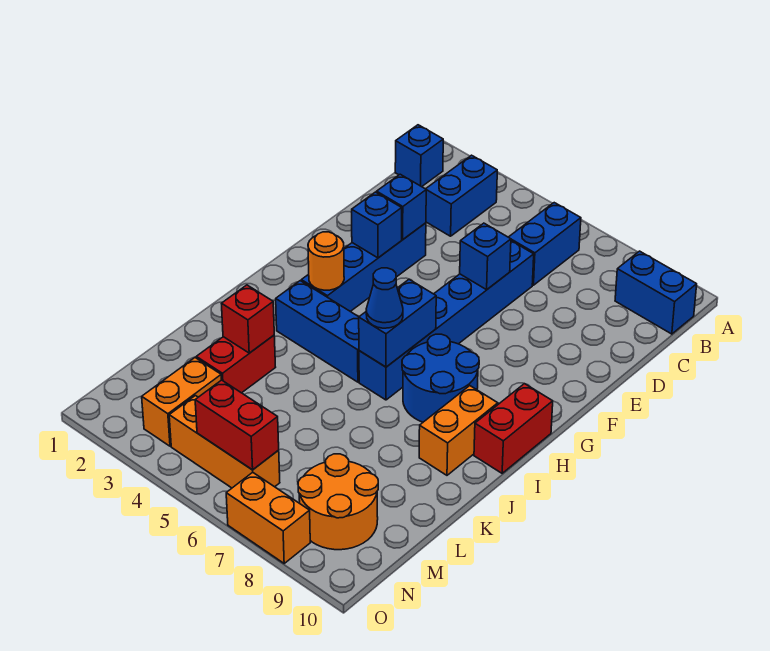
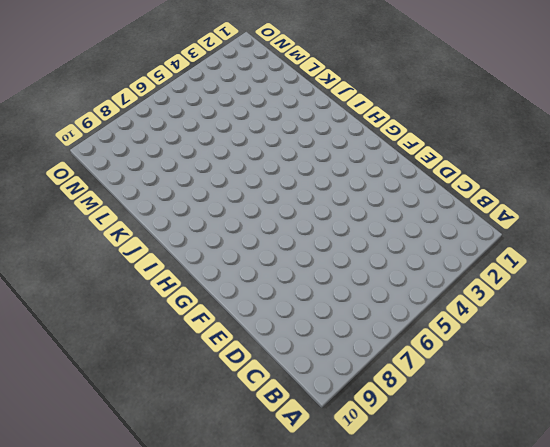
none -> blue 1x1 brick [395,125,443,187]
none -> blue 1x2 brick [426,155,497,236]
none -> blue 1x2 brick [509,203,581,285]

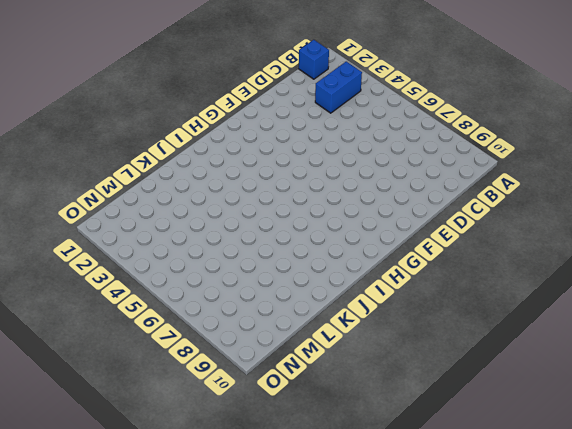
none -> blue 1x2 brick [509,203,581,285]
none -> blue 1x2 brick [615,251,697,334]
none -> blue 1x6 brick [359,241,534,400]

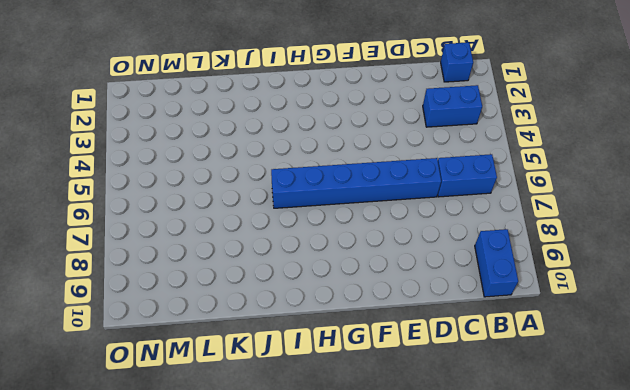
none -> blue 1x4 brick [301,223,426,311]
none -> blue 2x2 round brick [402,334,479,422]
none -> red 1x2 brick [474,384,553,473]

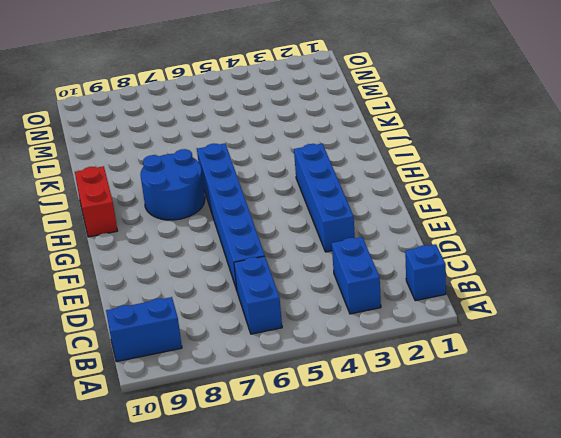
none -> blue 1x3 brick [276,281,359,382]
none -> orange 1x2 brick [419,386,498,475]
none -> red 1x2 brick [196,335,276,393]

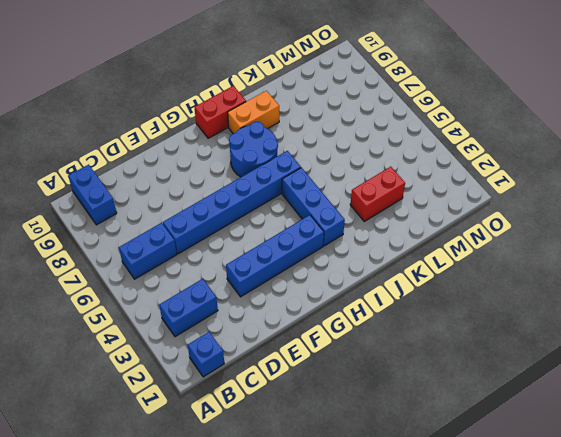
none -> orange 1x2 brick [142,358,221,446]
none -> orange 2x2 round brick [298,454,378,550]
none -> orange 1x3 brick [169,396,280,488]

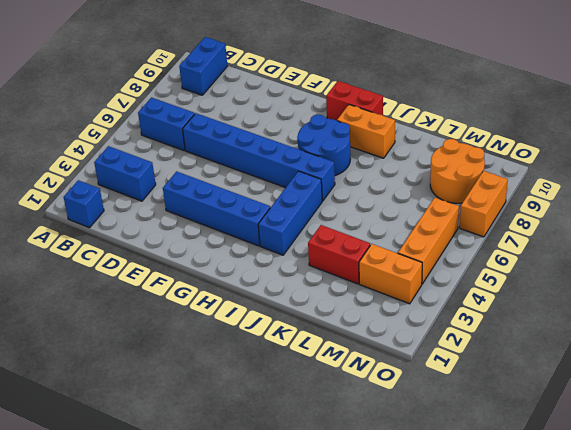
none -> blue 1x1 brick [377,174,426,239]
none -> blue 1x1 brick [460,223,511,290]
none -> blue 1x1 brick [352,192,402,258]

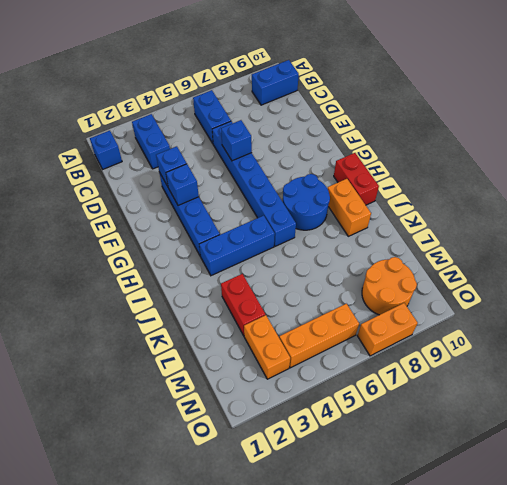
none -> orange 1x1 round brick [308,232,344,290]
none -> blue 1x2 brick [359,279,436,367]
none -> red 1x1 brick [221,285,274,353]

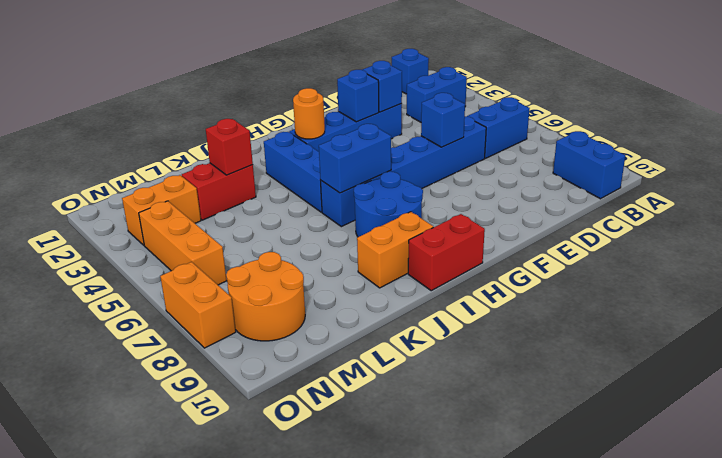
none -> red 1x2 brick [195,380,279,470]
none -> blue 1x1 cone [366,268,403,328]

